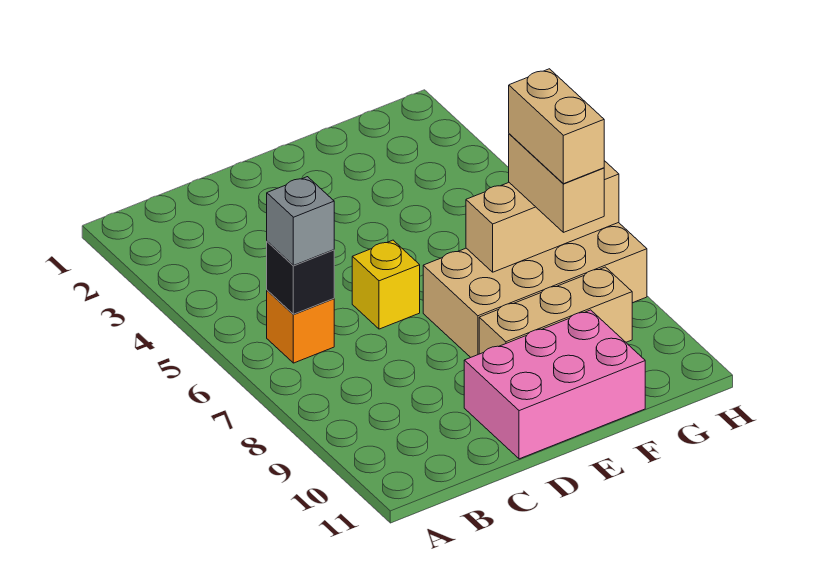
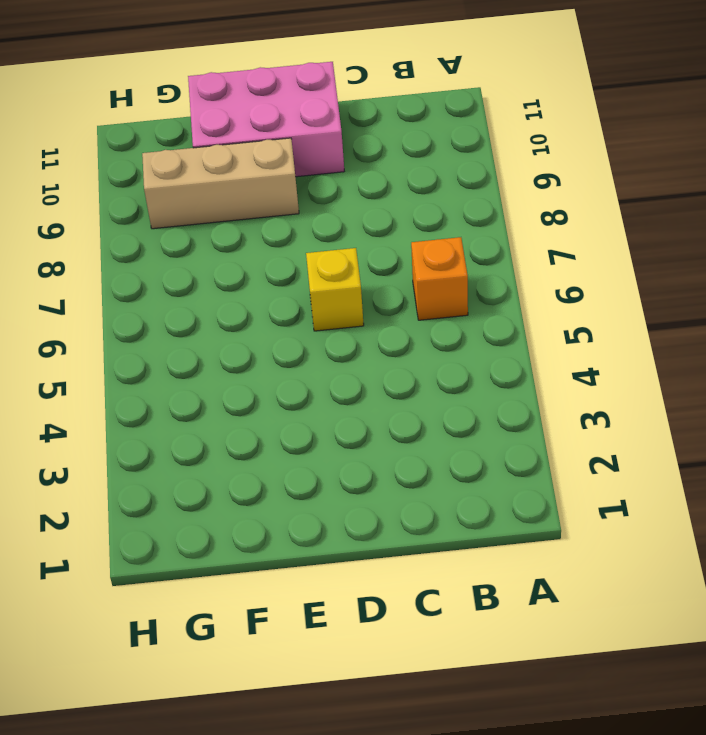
none -> tan 2x4 brick [423,223,647,357]
none -> black 1x1 brick [267,242,334,314]

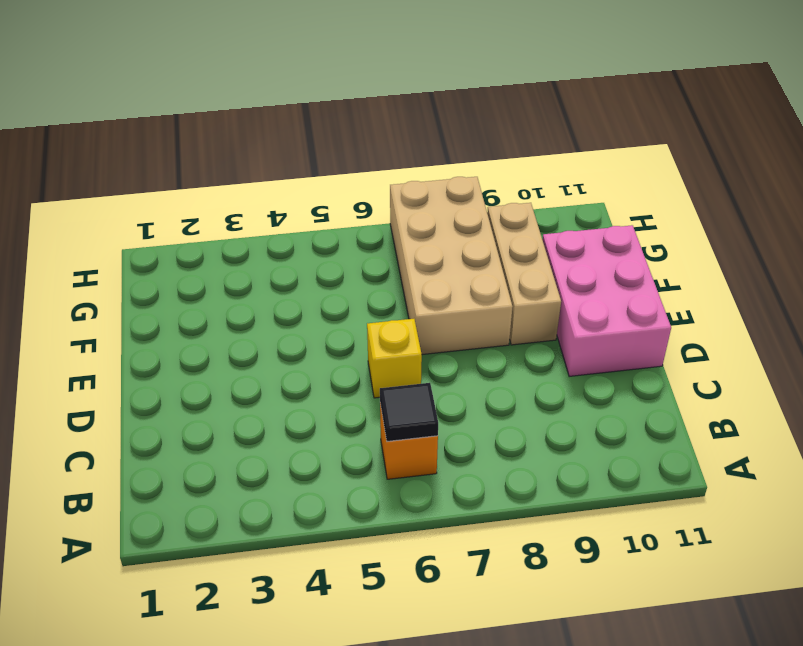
black 1x1 tile [380,383,438,441] -> black 1x1 brick [267,242,334,314]
none -> tan 1x3 brick [466,161,619,272]
none -> grey 1x1 brick [267,177,334,266]

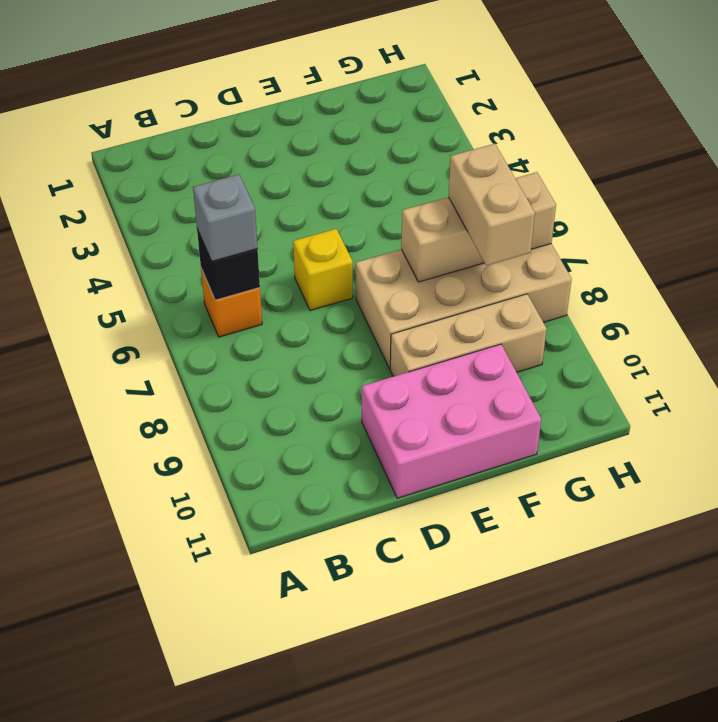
none -> tan 1x2 brick [509,69,604,184]

